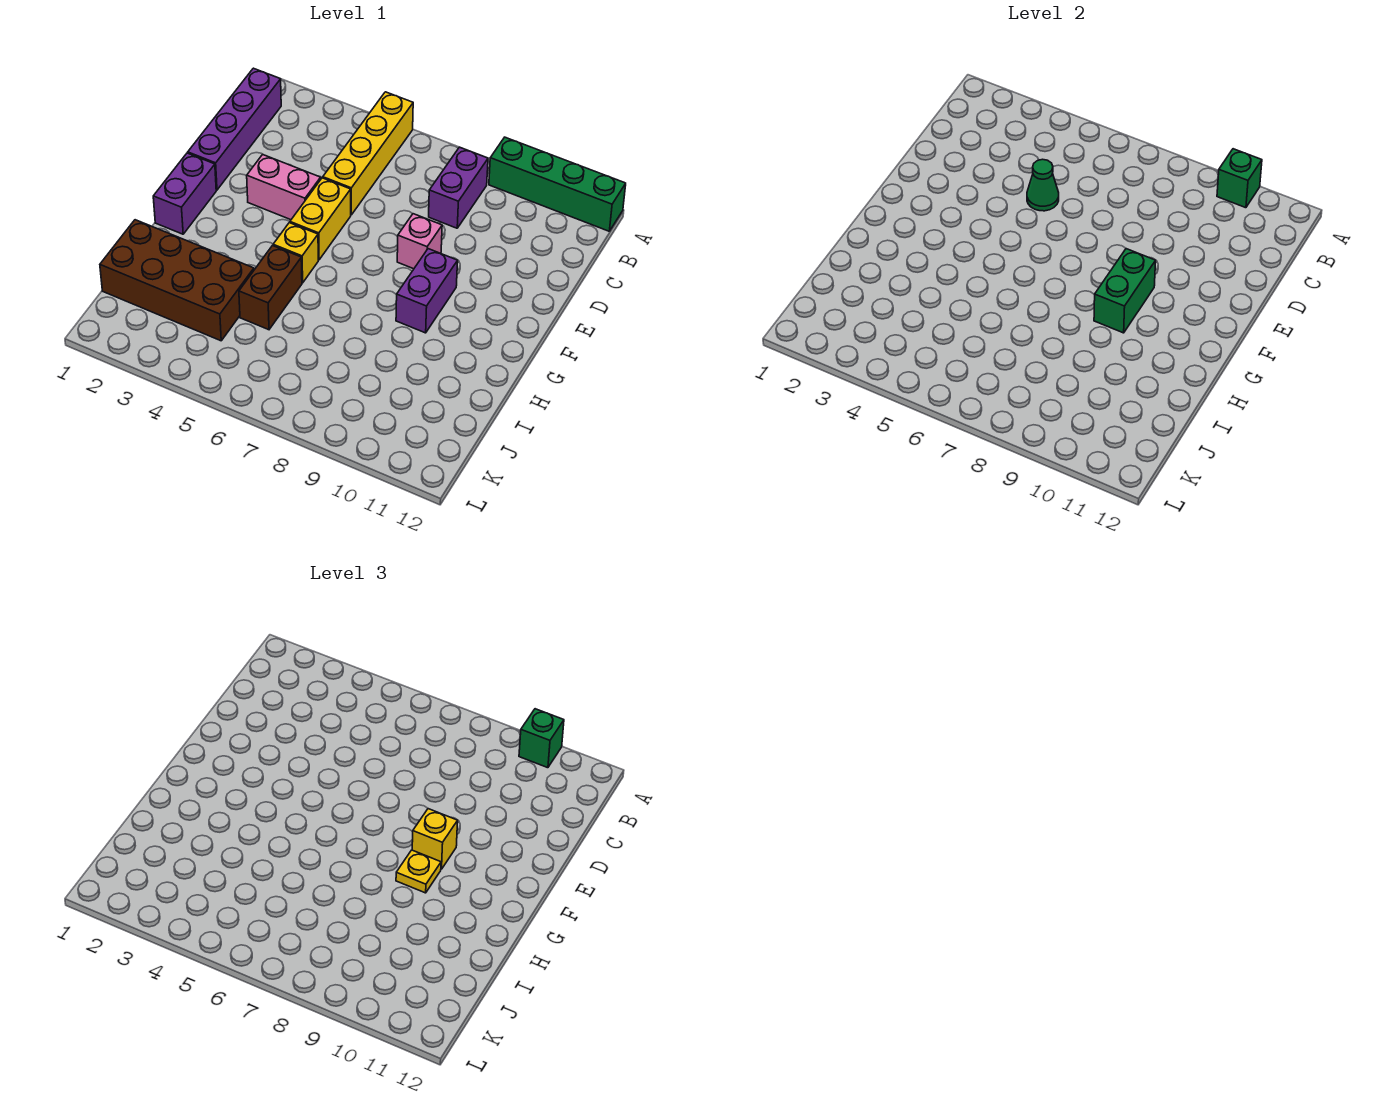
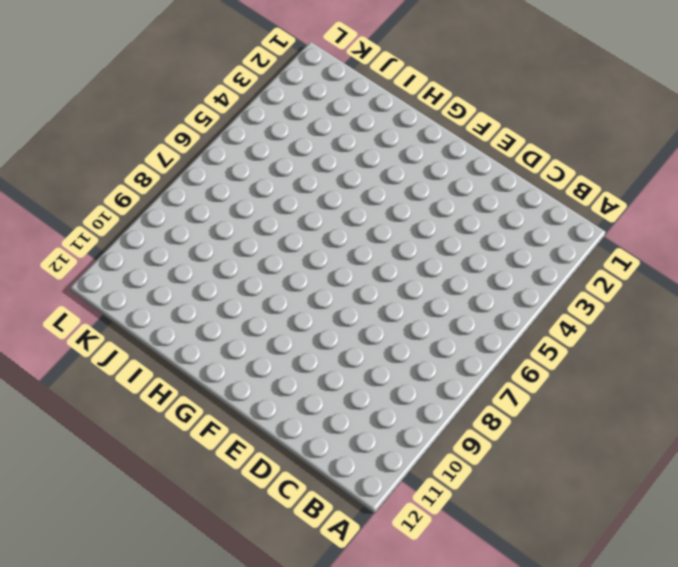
none -> yellow 1x4 brick [323,92,413,215]
none -> green 1x4 brick [489,137,626,231]
none -> purple 1x4 brick [188,68,281,190]

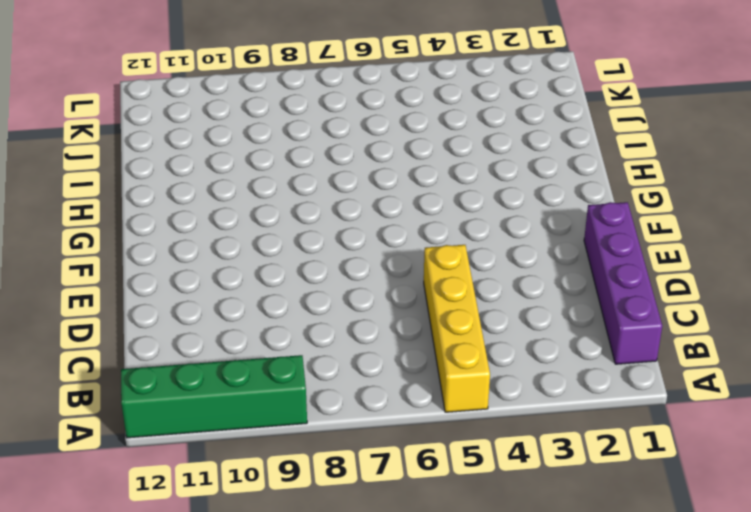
none -> purple 1x2 brick [429,147,488,228]
none -> pink 1x2 brick [247,155,321,220]
none -> yellow 1x2 brick [290,178,351,260]

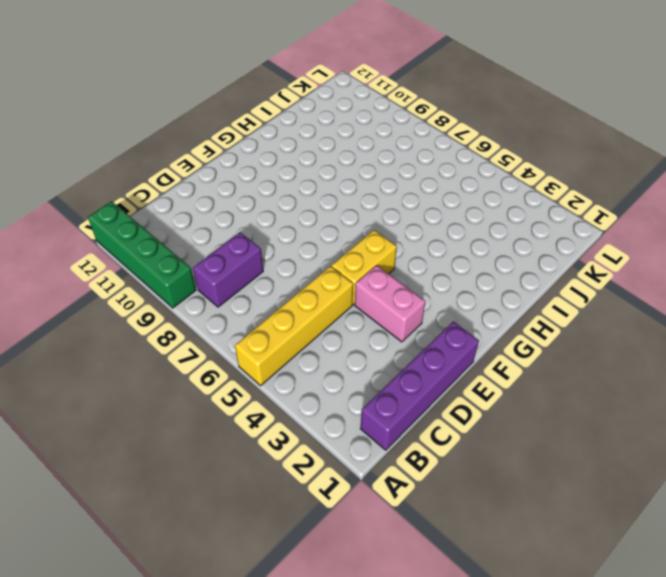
none -> pink 1x1 brick [397,214,442,269]
none -> purple 1x2 brick [153,153,216,234]
none -> purple 1x2 brick [396,249,458,333]

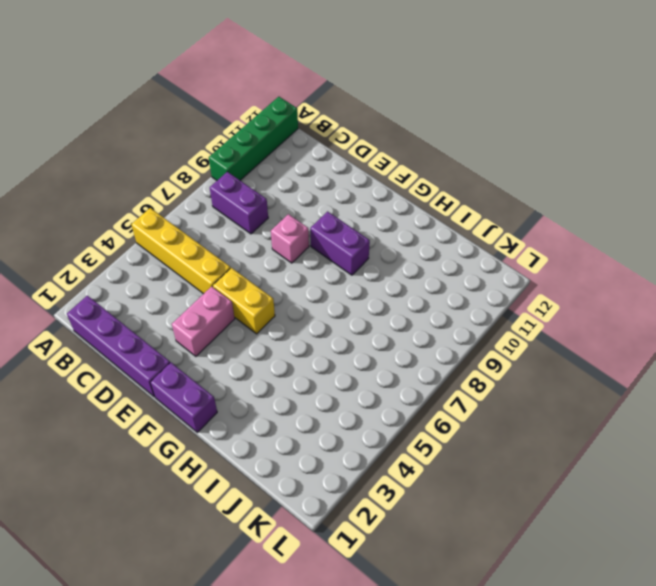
none -> yellow 1x1 brick [273,223,318,283]
none -> brown 1x2 brick [239,246,302,330]
none -> brown 2x4 brick [100,220,254,341]

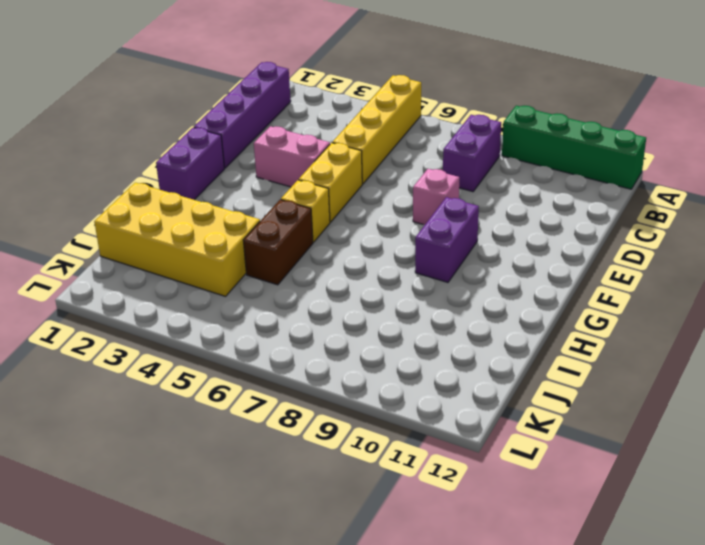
yellow 2x4 brick [94,182,260,296] -> brown 2x4 brick [100,220,254,341]
none -> green 1x1 brick [1217,149,1262,208]
none -> green 1x1 cone [1027,159,1059,211]
none -> green 1x2 brick [1094,249,1156,333]

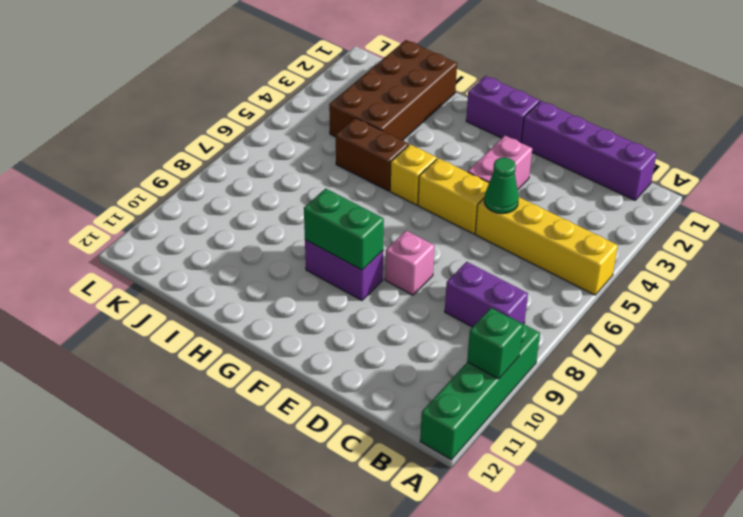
none -> green 1x1 brick [519,709,564,768]
none -> yellow 1x1 brick [412,809,458,869]
none -> yellow 1x1 plate [396,850,441,893]

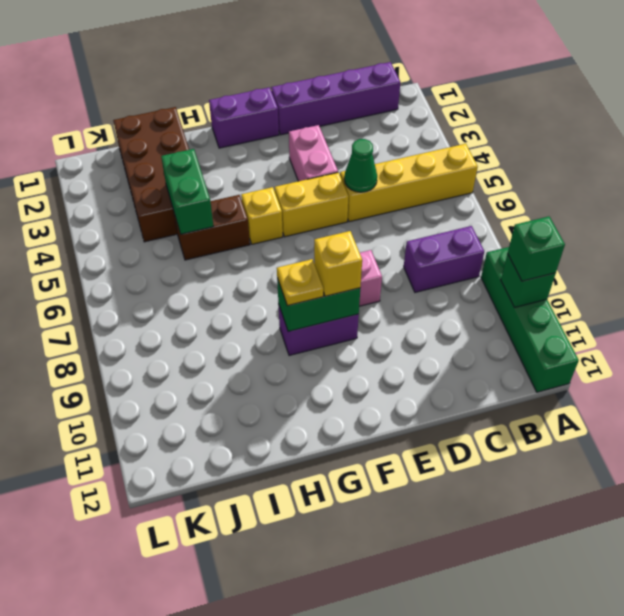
green 1x2 brick [161,149,214,234] -> none

